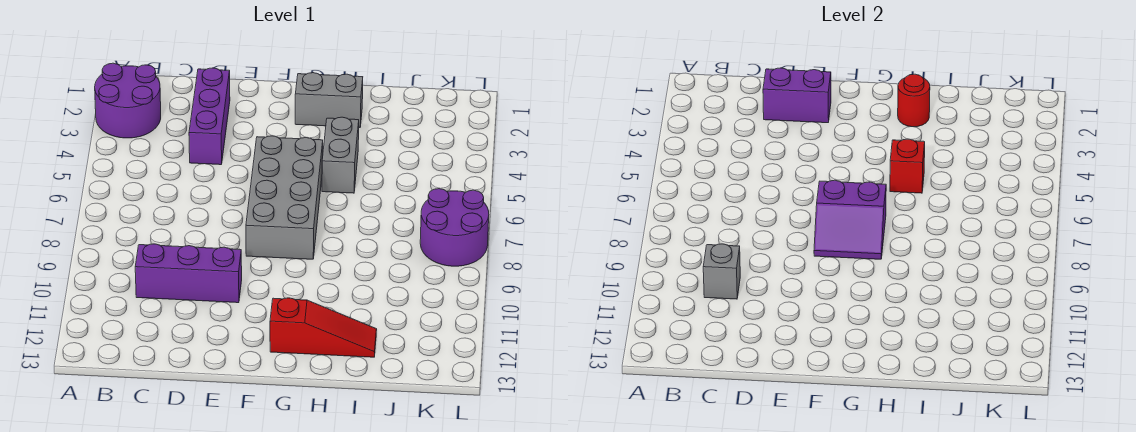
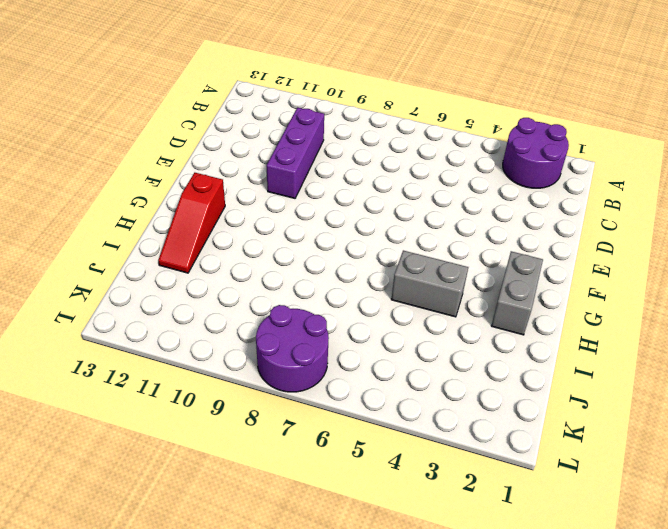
none -> purple 1x3 brick [189,68,230,165]
none -> grey 2x4 brick [246,136,323,259]
none -> grey 1x1 brick [703,244,740,299]

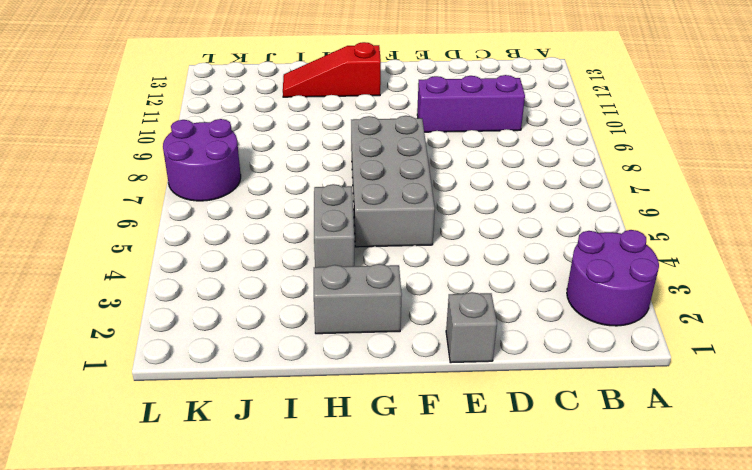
grey 1x1 brick [446,292,497,363] -> grey 1x1 brick moved to [703,244,740,299]
none -> purple 1x3 brick [189,68,230,165]
none -> purple 1x2 brick [763,68,831,123]
none -> purple 2x2 slope [814,180,886,259]

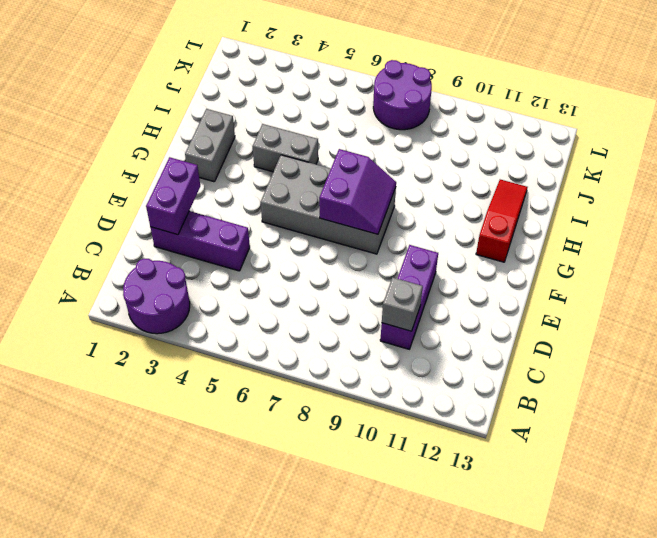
none -> red 1x1 round brick [898,74,930,127]
none -> red 1x1 brick [890,139,925,193]

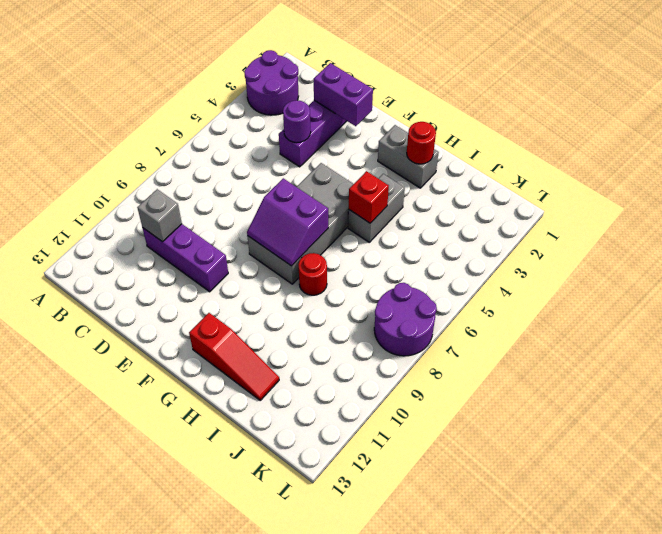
purple 1x1 round brick [283,100,311,143] -> none
red 1x1 round brick [298,253,327,295] -> none

